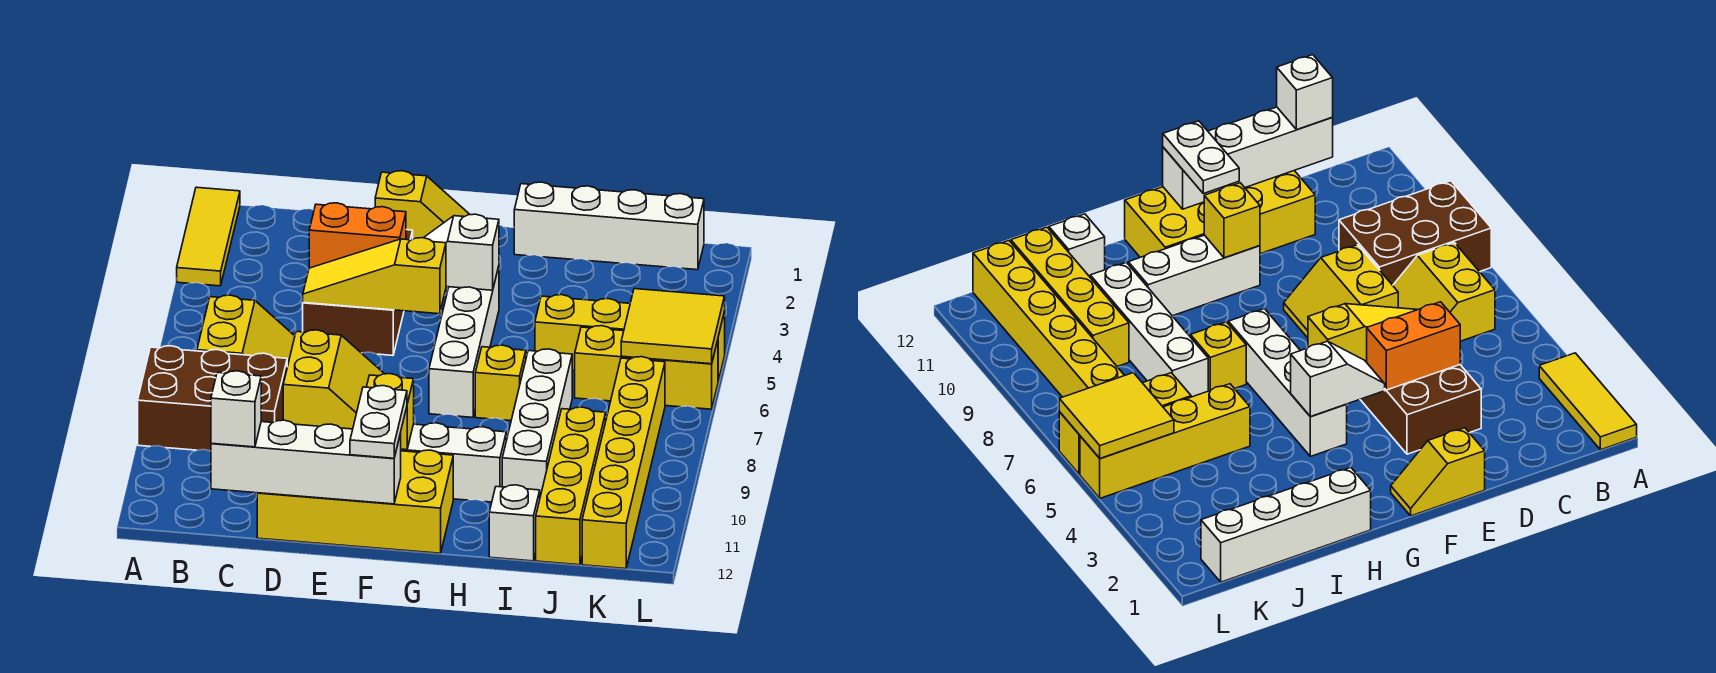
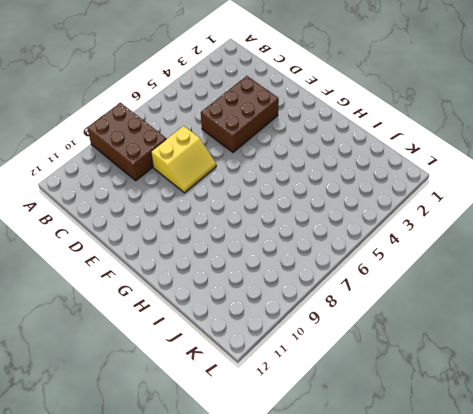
none -> yellow 1x3 tile [177,187,240,286]
none -> yellow 2x2 slope [197,295,295,367]
none -> yellow 2x4 brick [257,450,453,553]

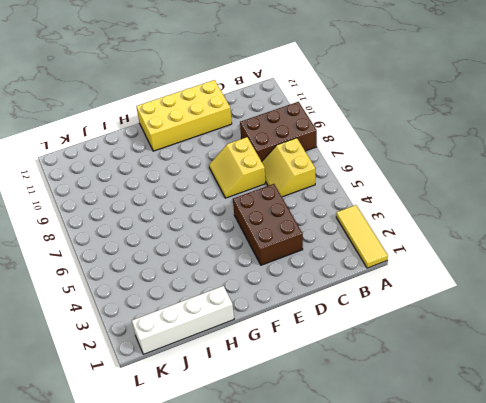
none -> yellow 1x2 slope [375,171,470,239]
none -> white 1x3 brick [401,423,506,502]
none -> white 1x4 brick [429,267,499,417]

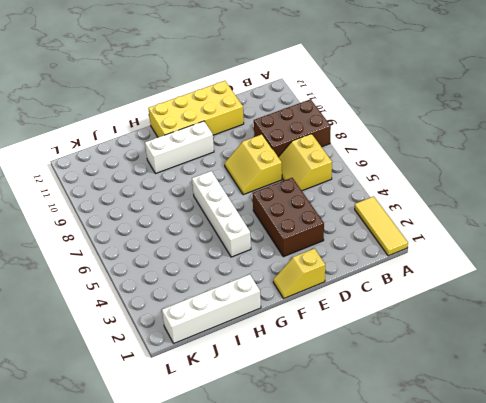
none -> yellow 1x1 brick [475,345,526,421]
none -> yellow 1x4 brick [535,295,725,381]
none -> white 1x4 brick [502,349,572,496]

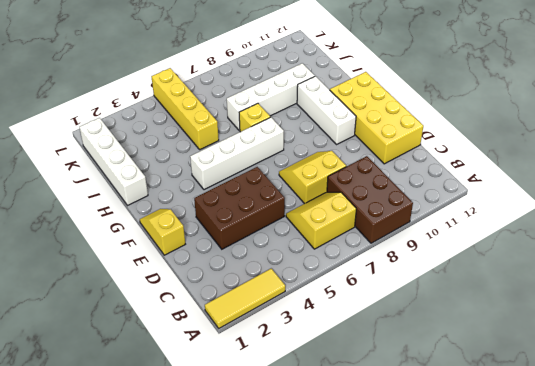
none -> white 1x1 brick [489,485,540,561]
none -> yellow 1x3 brick [575,326,718,409]
none -> yellow 1x4 brick [536,407,606,565]

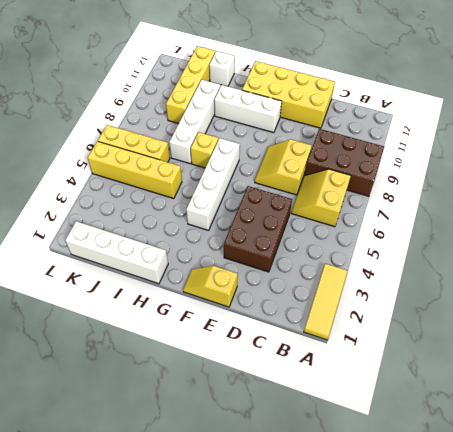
none -> yellow 1x6 brick [582,357,665,569]
none -> white 1x4 brick [211,420,401,504]
none -> orange 1x2 brick [309,203,406,268]

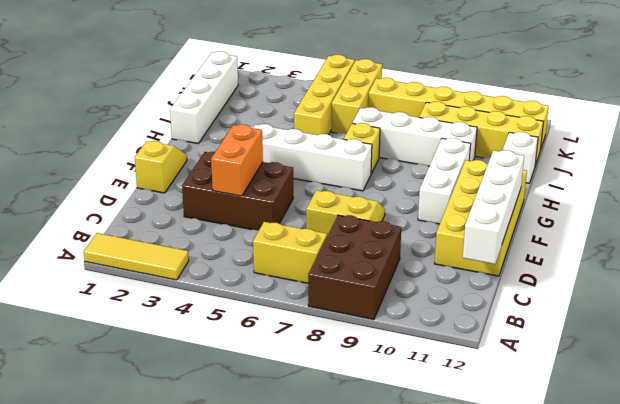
none -> yellow 1x3 slope [303,238,446,314]
none -> white 1x2 slope [424,214,499,290]
none -> yellow 1x1 brick [367,374,414,450]

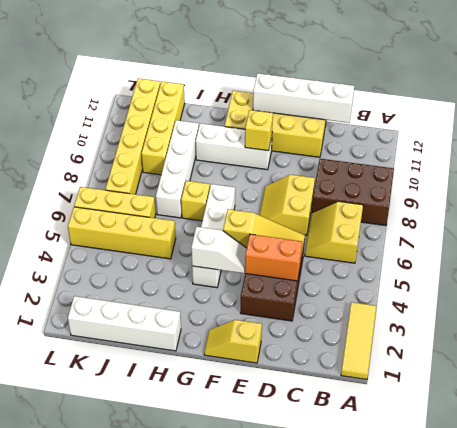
none -> white 1x1 brick [489,485,540,561]
none -> yellow 2x2 tile [621,289,725,364]
none -> white 1x1 brick [211,371,261,447]

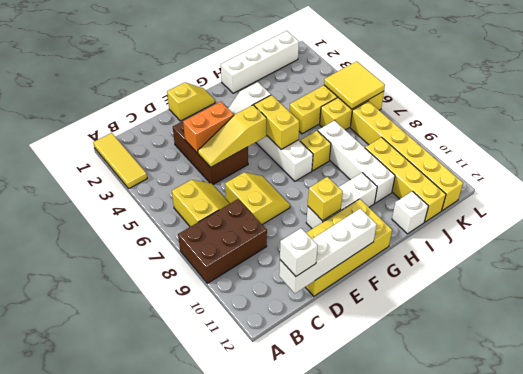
yellow 1x2 brick [254,95,300,150] -> none
none -> white 1x2 plate [350,386,407,458]

